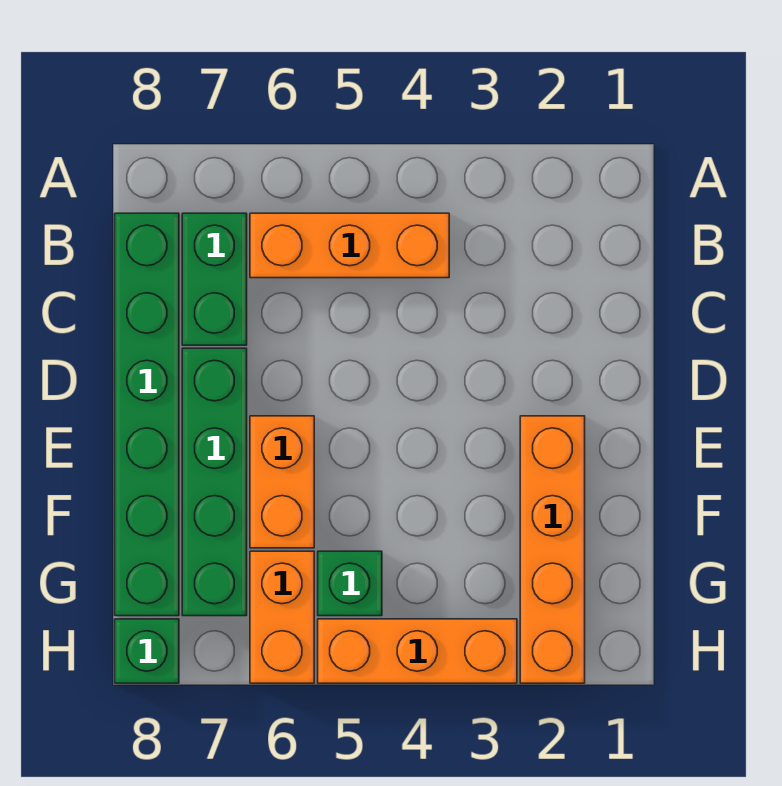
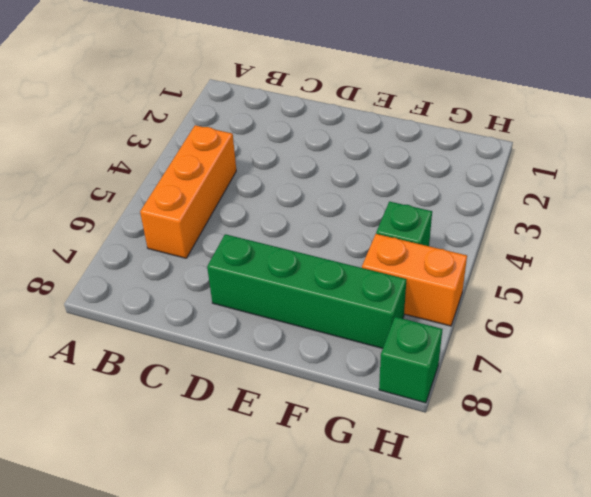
none -> green 1x2 brick [182,213,247,345]
none -> green 1x6 brick [115,213,179,616]

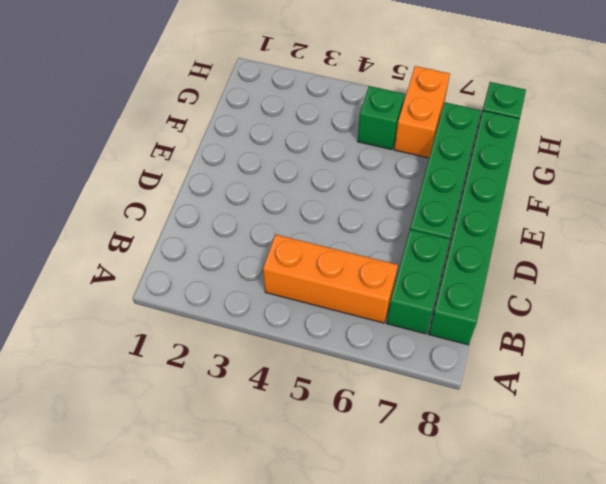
none -> orange 1x4 brick [520,416,585,683]
none -> orange 1x2 brick [250,416,314,548]

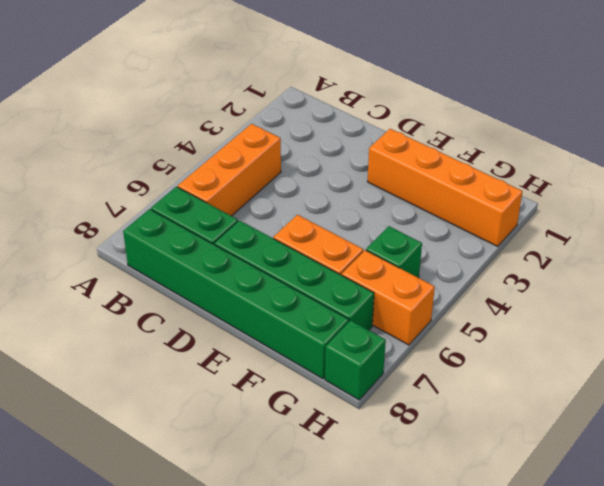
none -> orange 1x3 brick [318,619,517,683]

